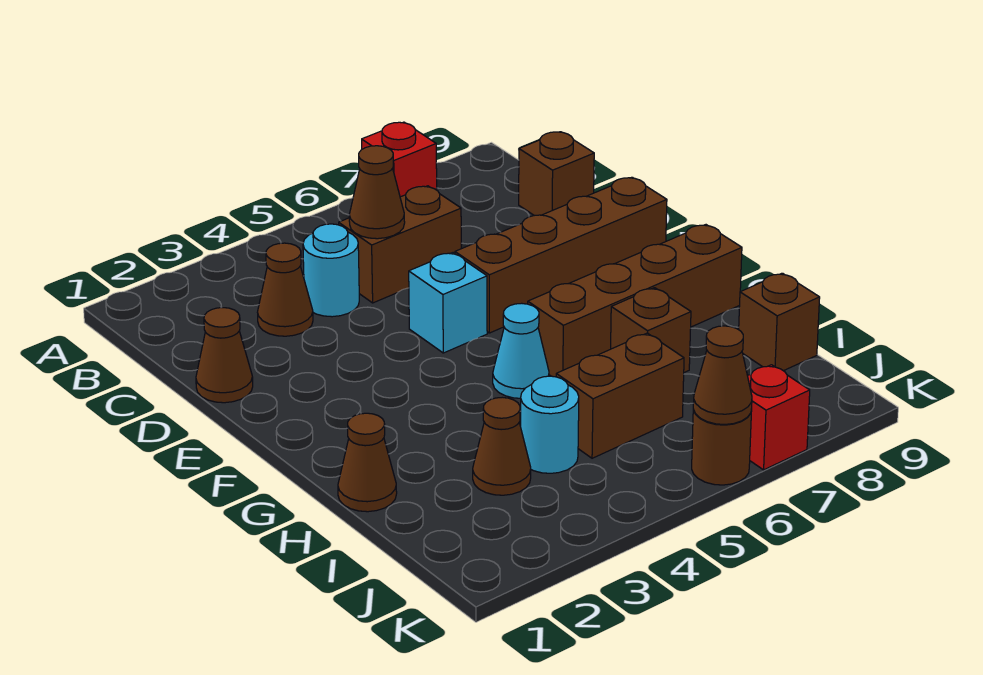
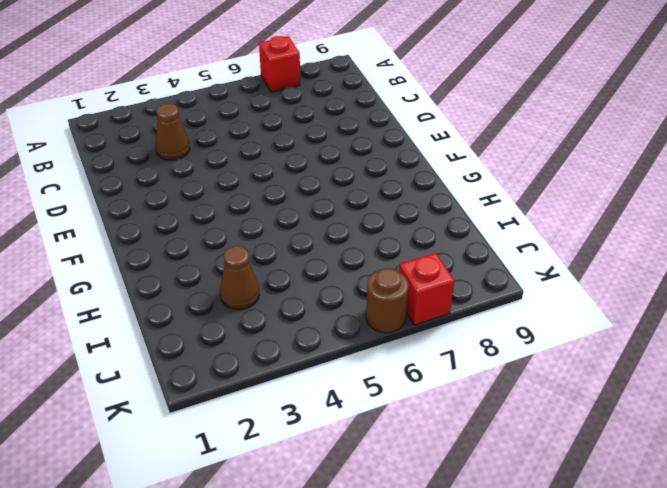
none -> cyan 1x1 round brick [303,224,359,317]
none -> brown 1x2 brick [339,186,461,303]
none -> brown 1x1 brick [519,132,594,216]

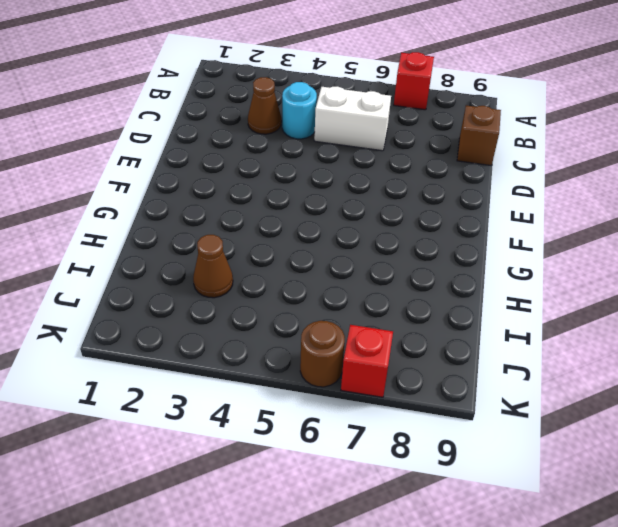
white 1x2 brick [314,87,391,151] -> brown 1x2 brick [339,186,461,303]
none -> brown 1x1 cone [196,308,253,403]
none -> cyan 1x1 brick [409,253,487,353]
none -> brown 1x4 brick [455,177,667,333]

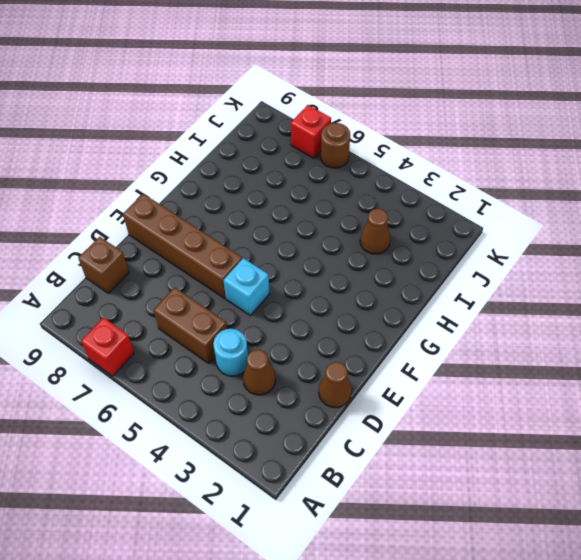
none -> cyan 1x1 cone [493,303,549,398]
none -> brown 1x4 brick [528,225,742,377]
none -> brown 1x1 cone [338,413,397,512]

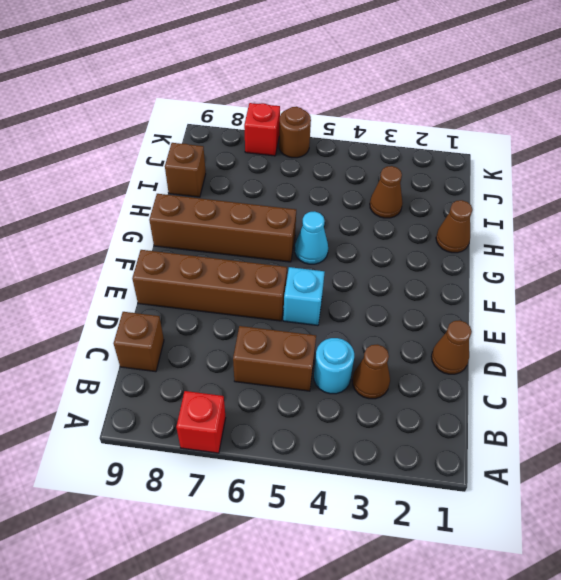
none -> brown 1x1 brick [611,288,691,372]
none -> cyan 1x1 round brick [520,376,579,473]
none -> brown 1x2 brick [556,333,684,458]

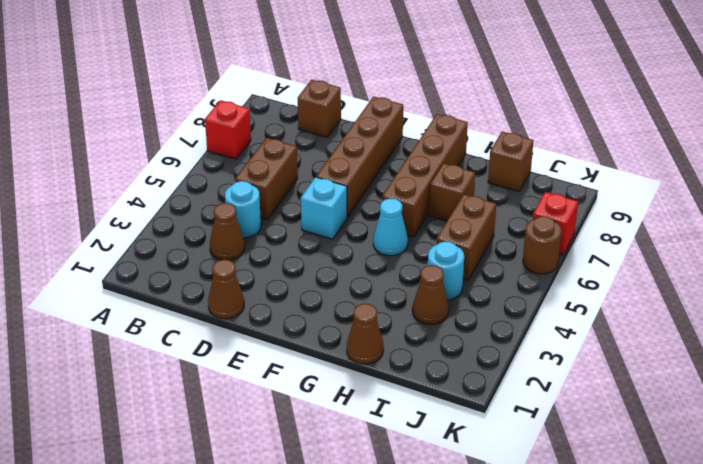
none -> brown 1x1 cone [349,146,405,239]
none -> brown 1x1 cone [693,326,752,424]

